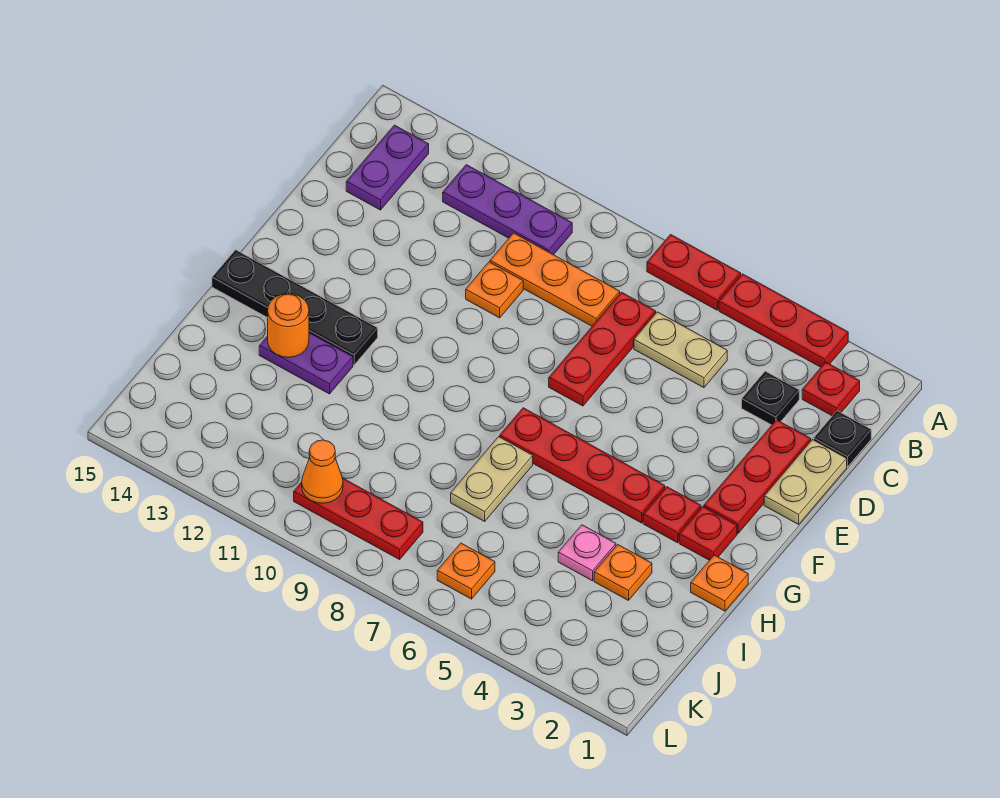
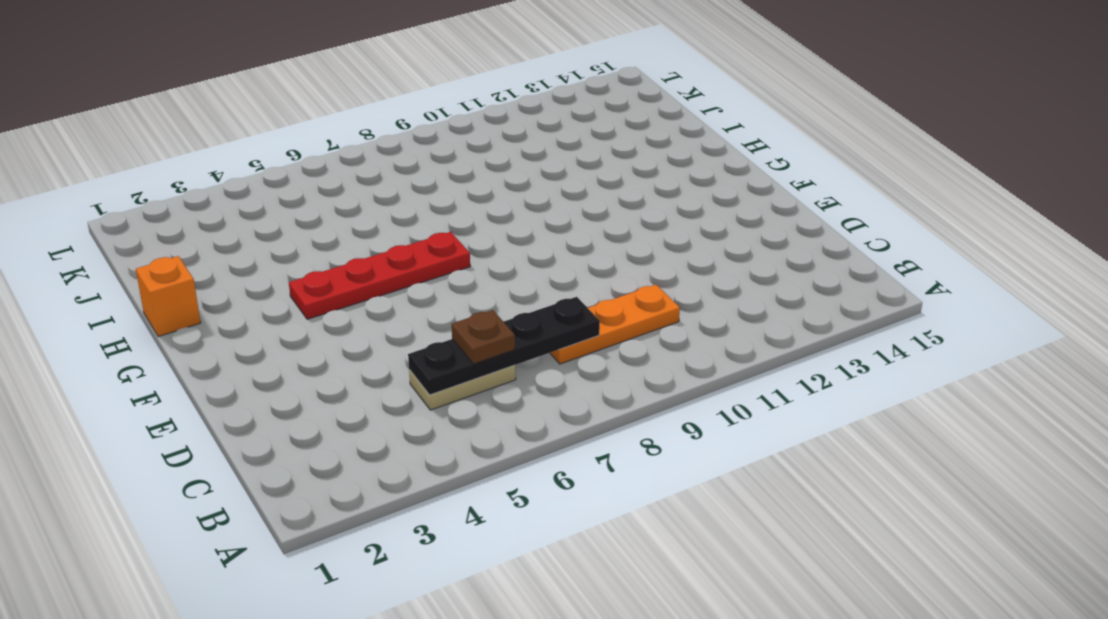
black 1x4 plate [408,297,600,395] -> black 1x4 plate moved to [212,250,378,365]
brown 1x1 plate [451,310,515,364] -> none
orange 1x1 brick [136,256,201,337] -> orange 1x1 plate [691,555,748,611]
none -> red 1x3 plate [719,274,848,367]
none -> red 1x2 plate [647,235,741,310]
none -> red 1x1 plate [802,362,860,416]

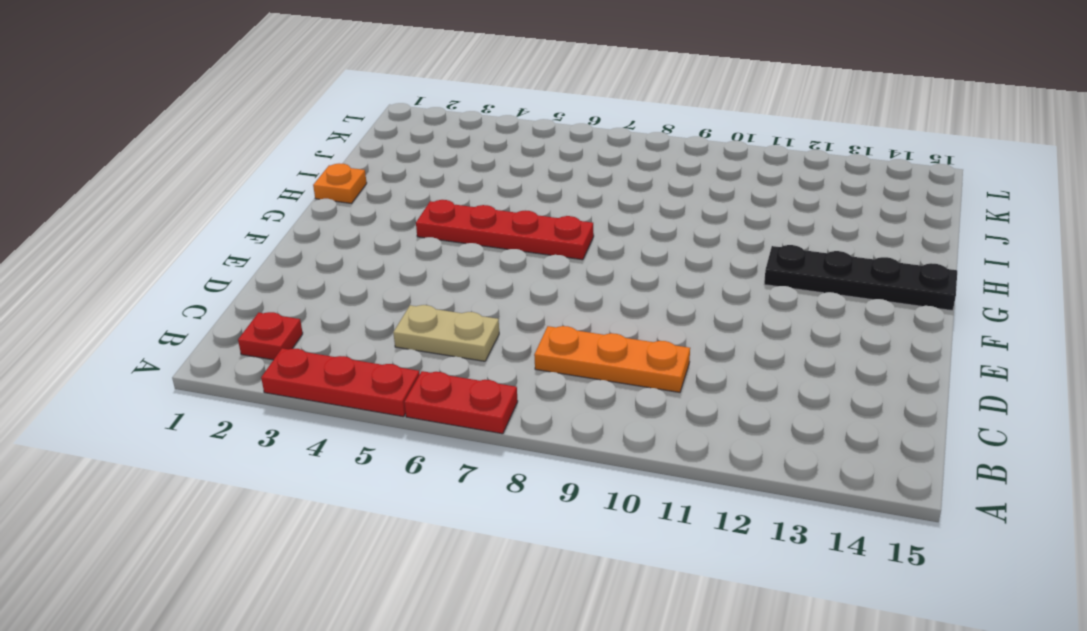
none -> purple 1x3 plate [443,165,572,255]
none -> purple 1x2 plate [346,125,429,210]
none -> black 1x1 plate [814,411,871,467]

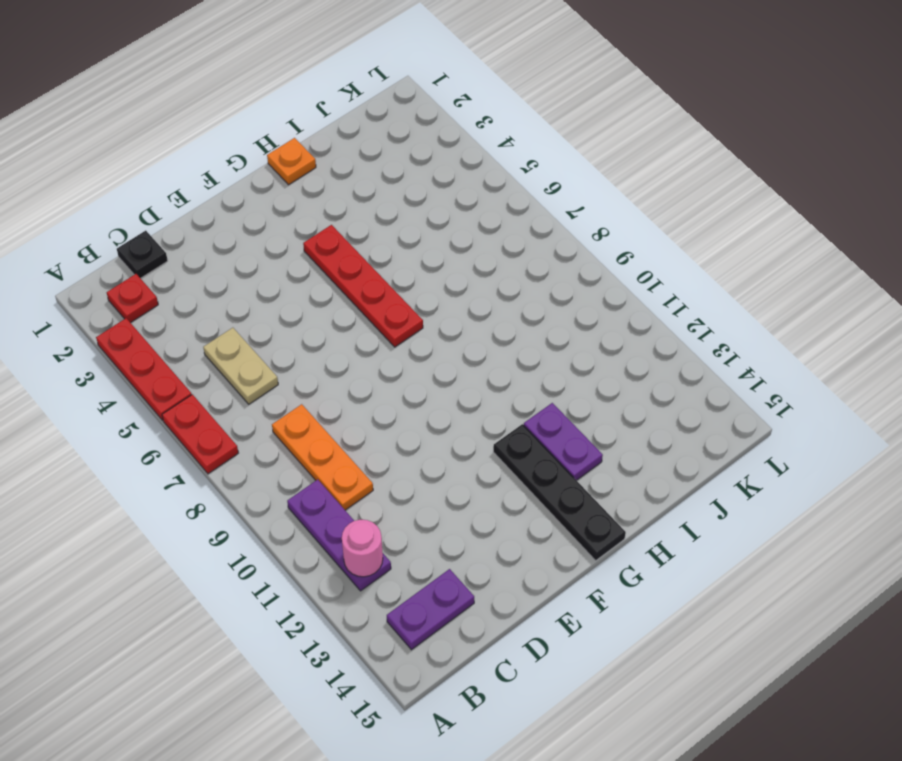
pink 1x1 round brick [342,520,383,577] -> none
none -> black 1x1 plate [742,371,799,425]
none -> red 1x3 plate [549,292,656,406]
none -> tan 1x2 plate [764,440,847,524]

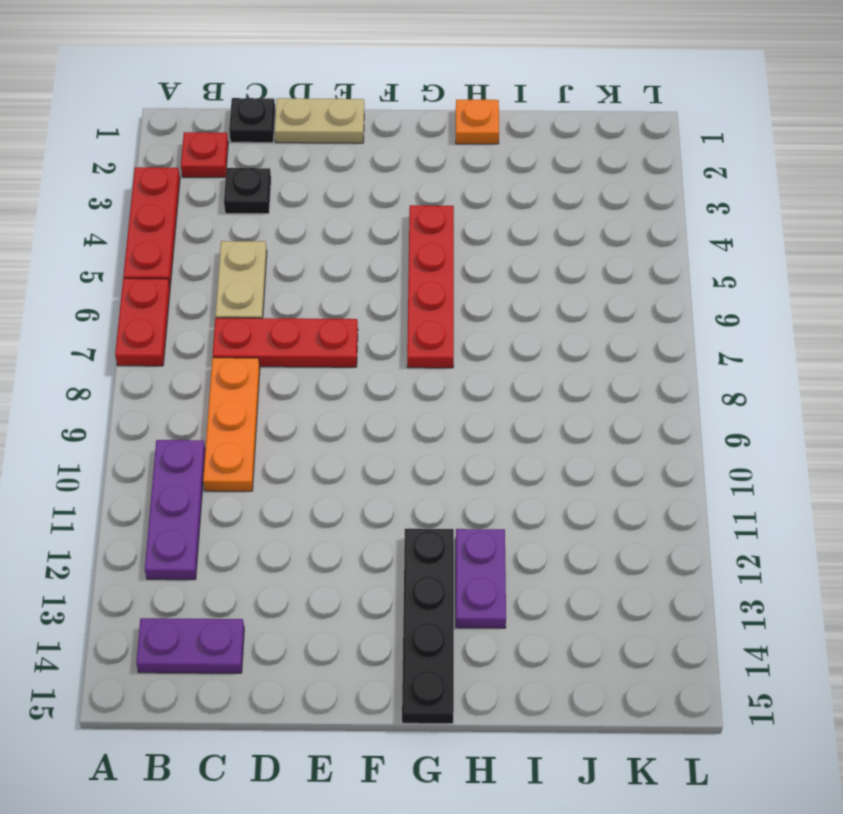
none -> red 1x3 plate [704,420,811,533]
none -> orange 1x1 plate [466,262,523,318]
none -> red 1x1 plate [679,507,737,560]

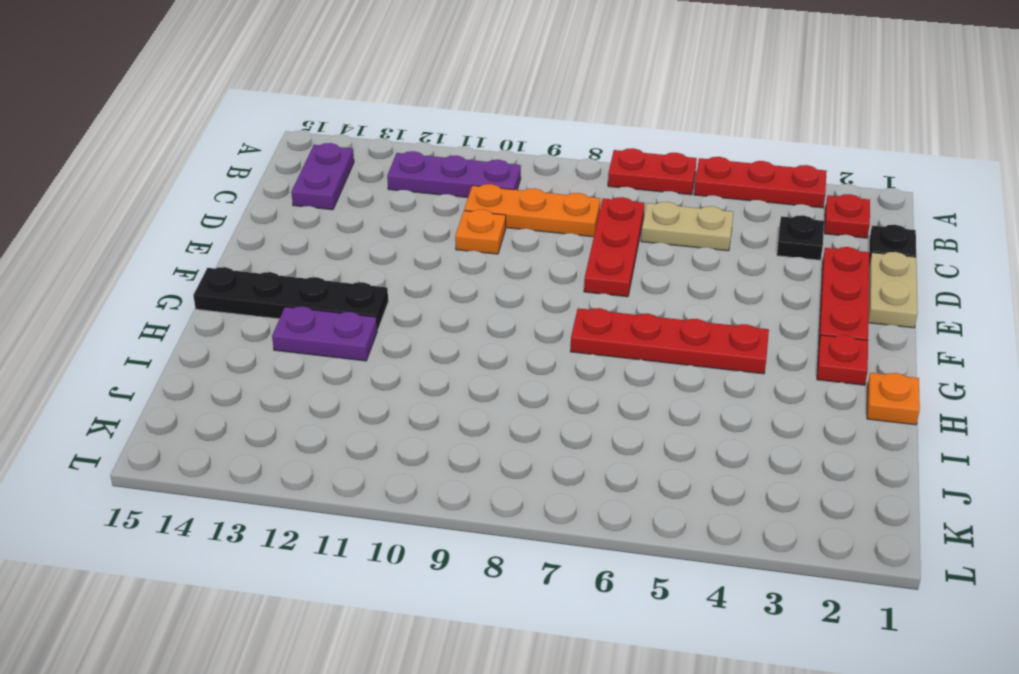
none -> red 1x1 plate [643,487,701,543]
none -> tan 1x2 plate [451,437,533,521]
none -> orange 1x1 plate [594,545,652,601]

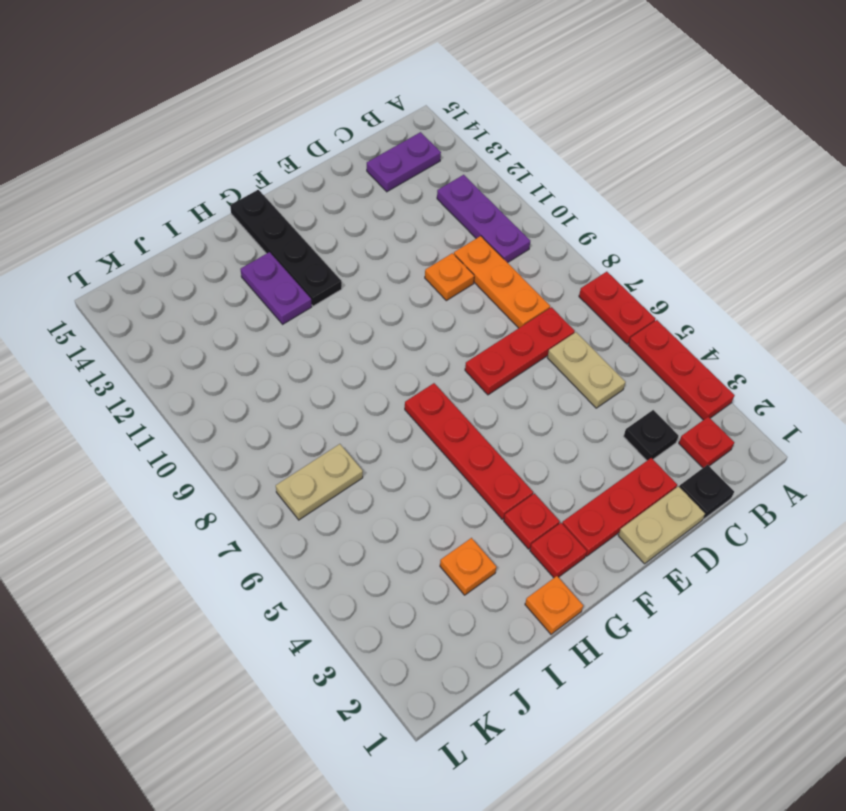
tan 1x2 plate [276,444,363,520] -> tan 1x2 plate moved to [451,437,533,521]
none -> pink 1x1 plate [558,525,616,581]
none -> orange 1x1 plate [437,543,495,599]
none -> red 1x3 plate [294,478,423,559]

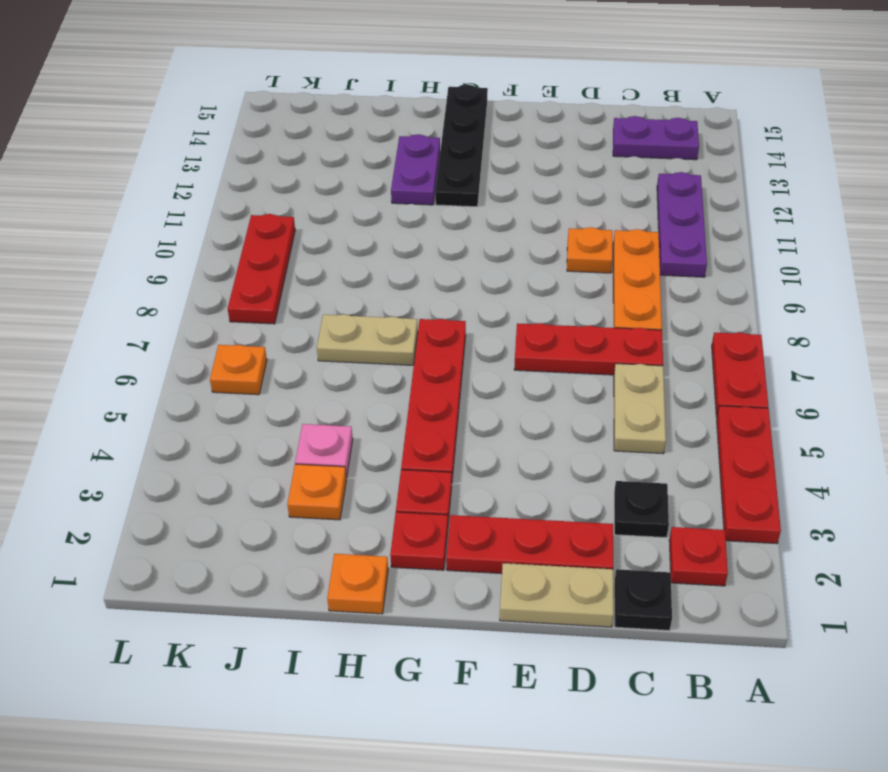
none -> orange 1x1 round brick [268,293,309,357]
none -> orange 1x1 cone [302,440,343,503]

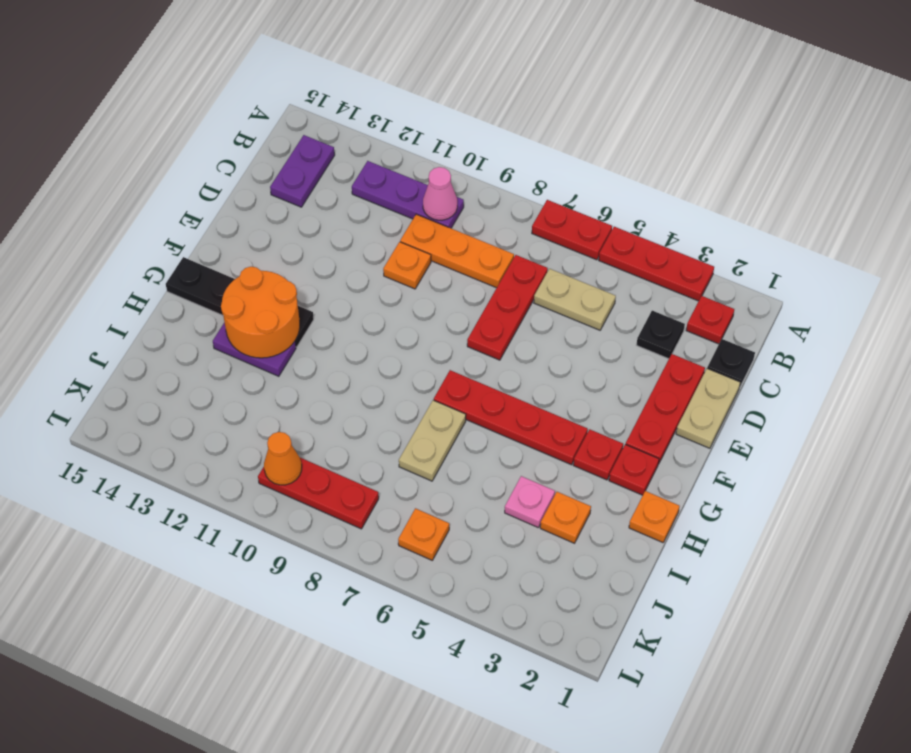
pink 1x1 cone [423,167,458,220] -> none
orange 2x2 round brick [221,267,300,358] -> orange 1x1 round brick [268,293,309,357]

